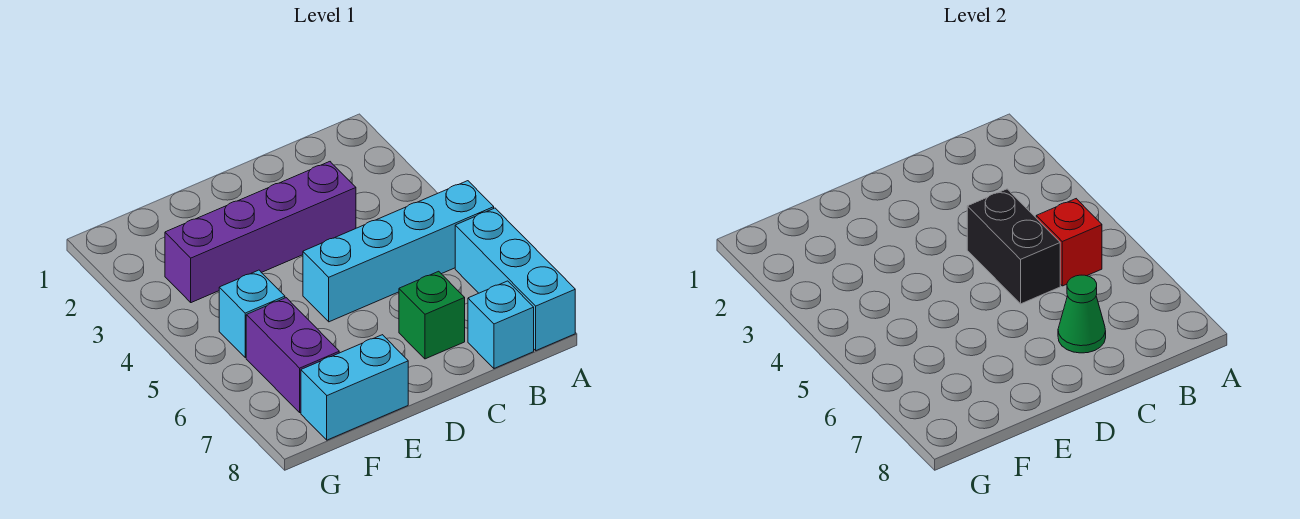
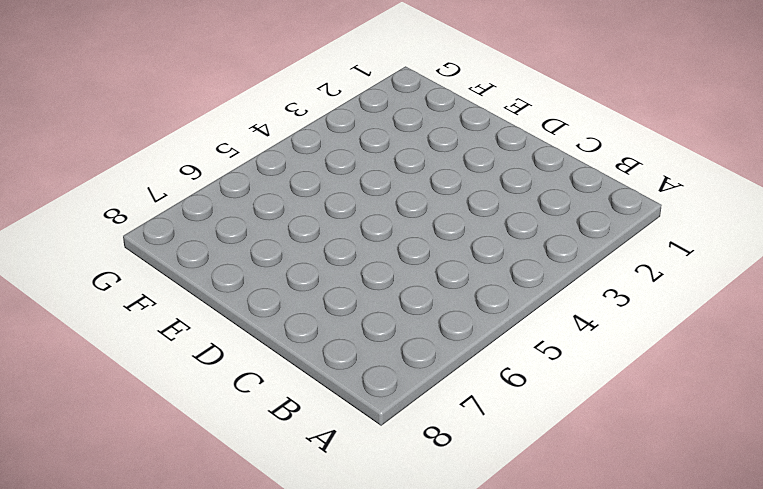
none -> cyan 1x4 brick [303,181,494,322]
none -> cyan 1x3 brick [455,208,575,350]

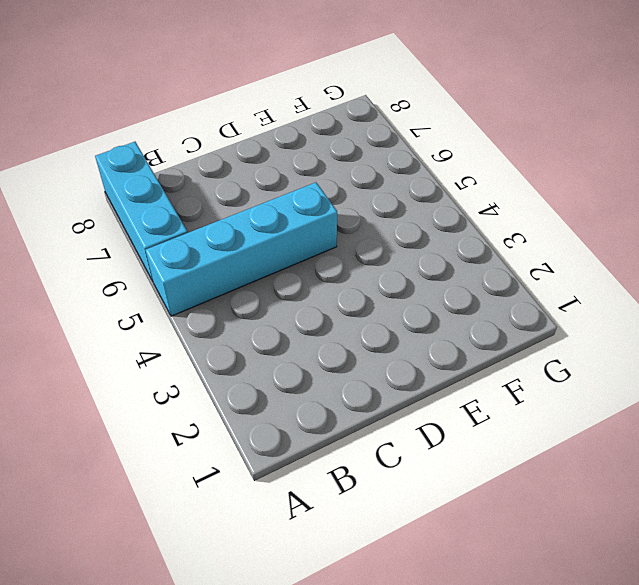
none -> cyan 1x1 brick [468,281,534,368]
none -> purple 1x4 brick [165,162,356,303]

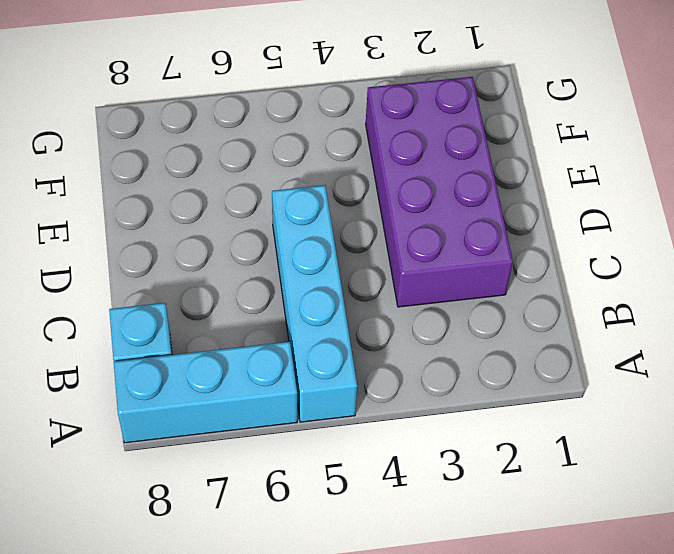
purple 2x4 brick [366,77,513,307] -> purple 1x4 brick [165,162,356,303]
none -> green 1x1 brick [399,271,465,359]
none -> cyan 1x2 brick [301,335,408,440]

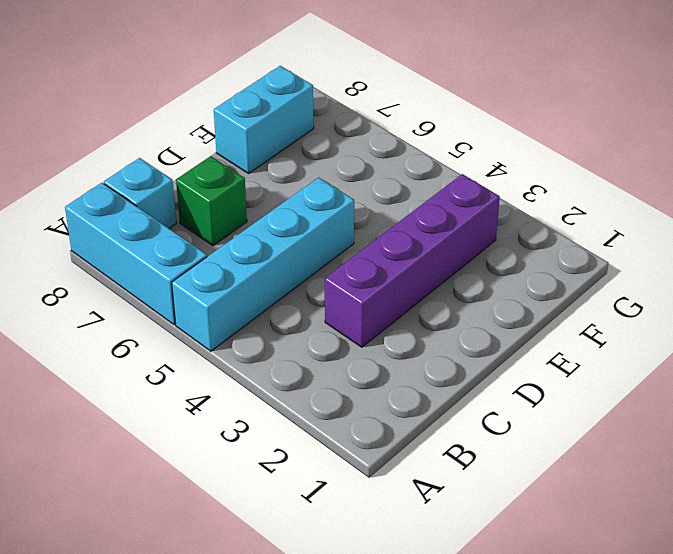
none -> cyan 1x1 brick [219,270,285,358]
none -> purple 1x2 brick [246,298,339,412]

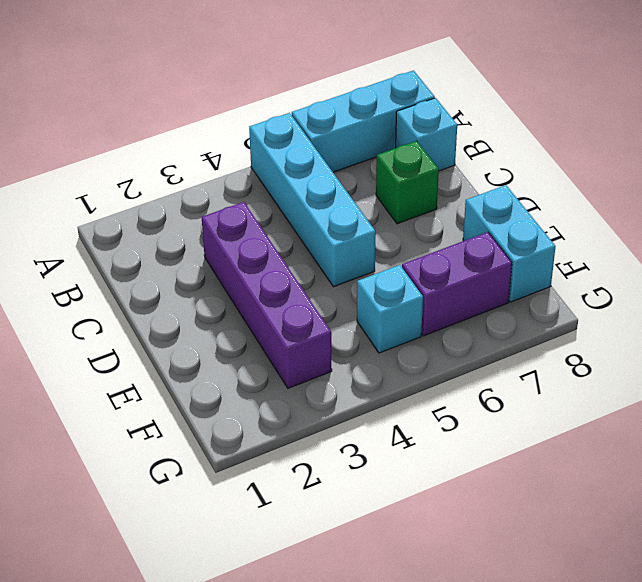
none -> red 1x1 brick [1036,199,1102,286]
none -> black 1x2 brick [967,189,1060,304]

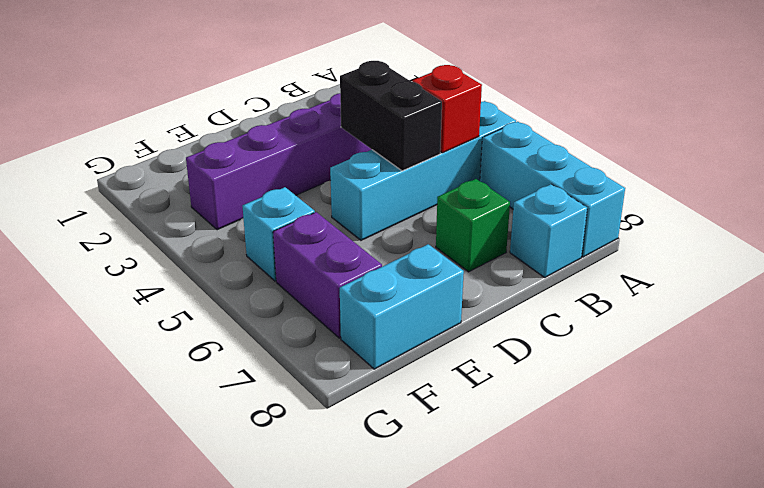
none -> green 1x1 cone [1058,275,1106,353]

